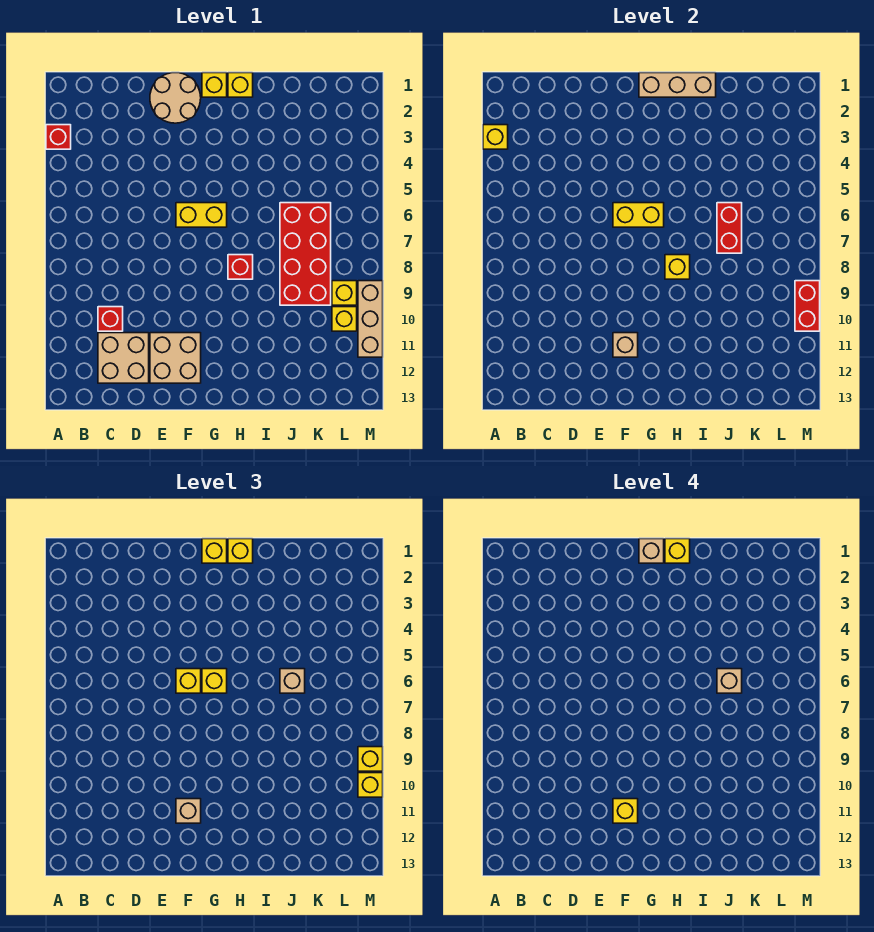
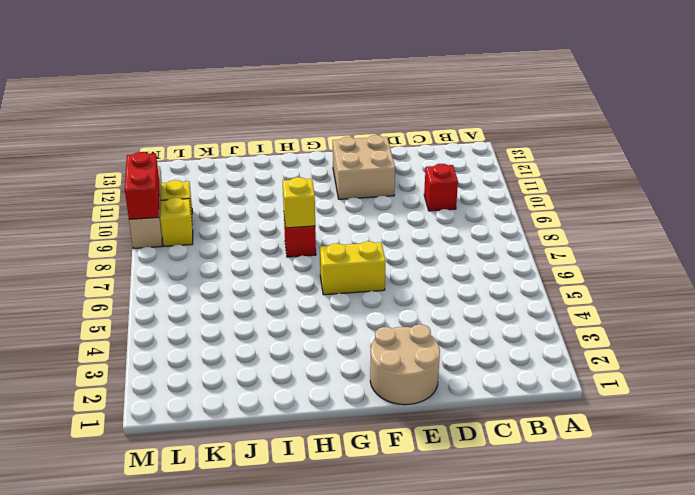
none -> red 1x1 brick [46,125,71,149]
none -> tan 2x2 brick [98,333,149,383]
none -> yellow 1x1 brick [202,73,227,97]
none -> yellow 1x1 brick [228,73,253,97]

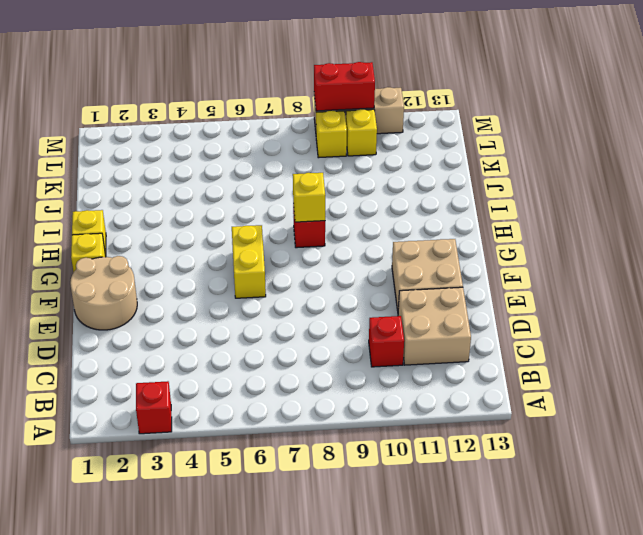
none -> red 2x4 brick [280,203,331,305]
none -> yellow 1x1 brick [483,125,508,149]
none -> yellow 1x2 brick [613,203,664,227]
none -> tan 1x1 brick [613,333,638,357]

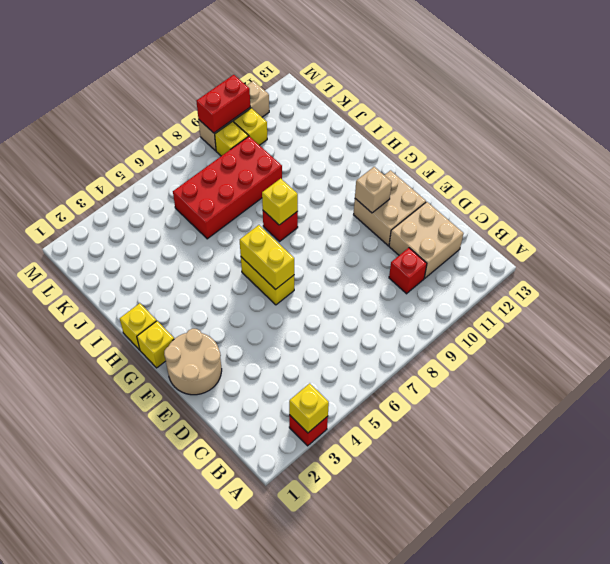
none -> tan 1x3 brick [639,73,716,97]
none -> red 1x2 brick [717,203,742,253]
none -> yellow 1x1 brick [176,669,201,693]
none -> tan 1x1 brick [176,799,201,823]

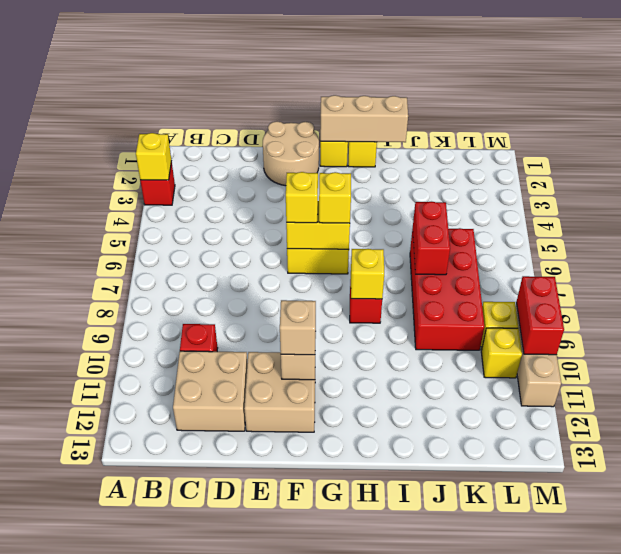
none -> yellow 1x1 brick [202,539,227,563]
none -> yellow 1x1 brick [228,539,253,563]
none -> tan 1x1 brick [280,669,305,693]
none -> yellow 1x1 brick [358,747,383,771]

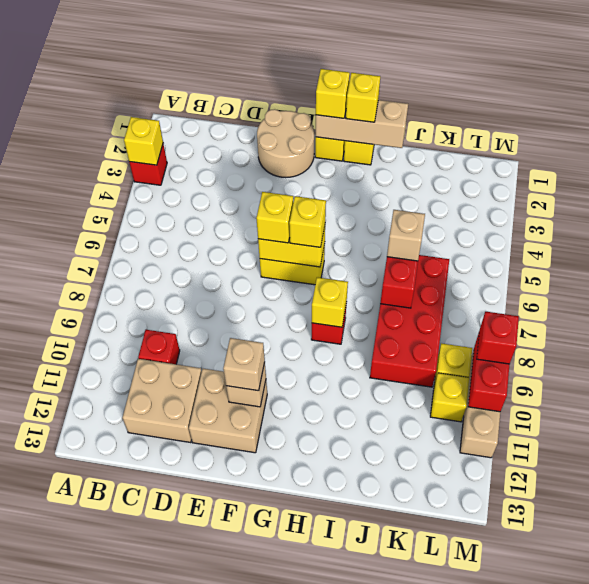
red 1x1 brick [477,312,519,364] -> yellow 1x1 brick [358,747,383,771]
none -> yellow 1x1 brick [358,773,383,797]
none -> yellow 1x1 brick [613,799,638,823]
none -> tan 1x1 brick [639,539,664,563]
none -> yellow 1x1 brick [665,539,690,563]

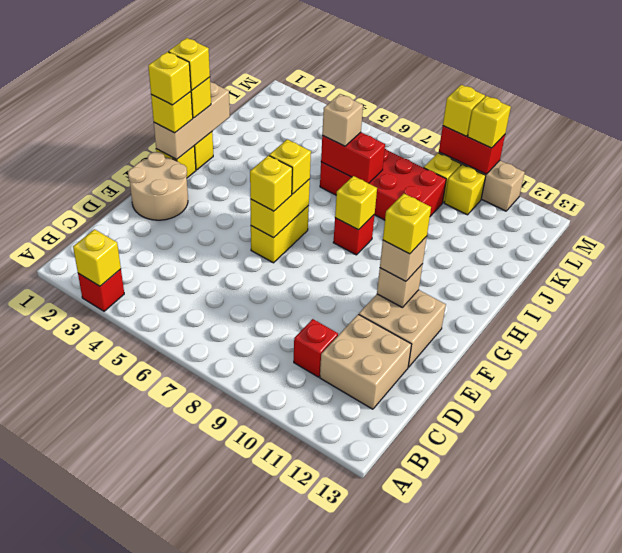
yellow 1x1 brick [148,52,191,105] -> tan 1x1 brick [639,539,664,563]
none -> tan 1x1 brick [717,669,742,693]

